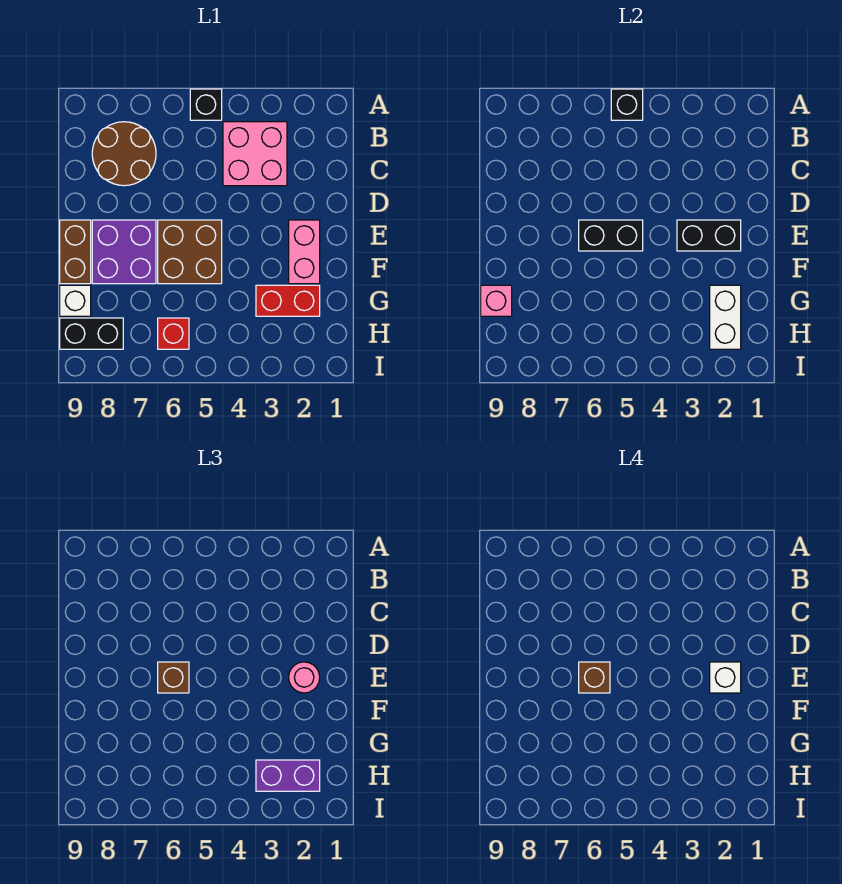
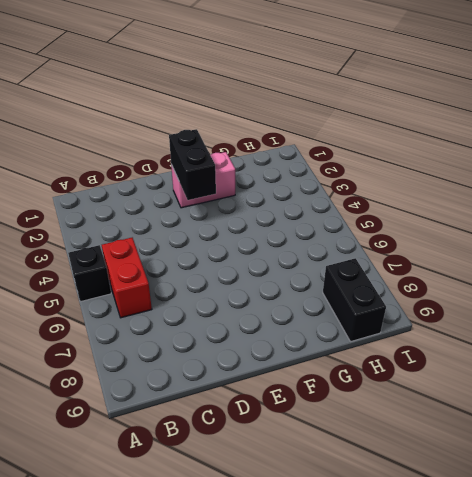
red 1x2 brick [102,238,152,318] -> red 1x2 brick moved to [256,285,320,316]
none -> pink 2x2 brick [223,122,287,186]
none -> brown 2x2 round brick [92,122,156,186]
none -> brown 2x2 brick [158,220,222,284]

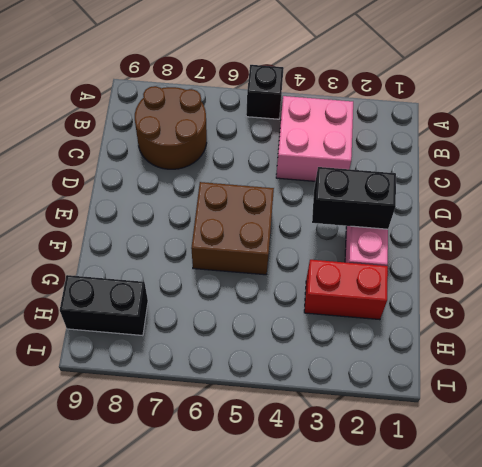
none -> purple 2x2 brick [92,220,156,284]
none -> brown 1x2 brick [60,220,91,284]
none -> white 1x1 brick [60,285,91,316]

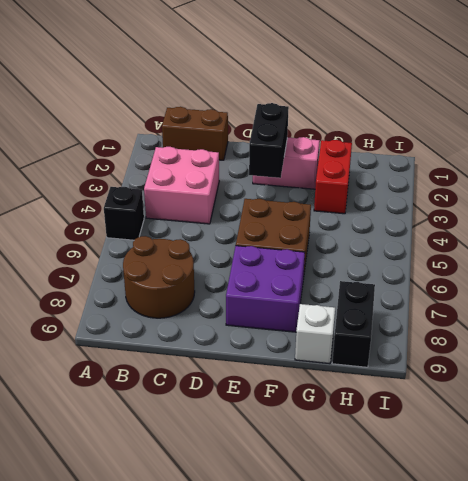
brown 1x2 brick [162,107,228,160] -> brown 1x2 brick moved to [60,220,91,284]
none -> red 1x1 brick [158,318,189,349]
none -> black 1x1 brick [611,89,643,120]
none -> black 1x2 brick [579,220,643,251]

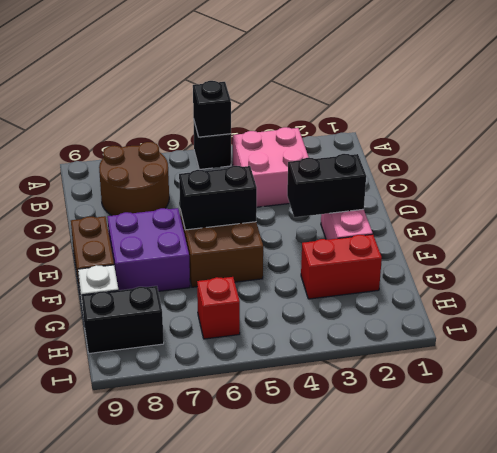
none -> white 1x2 brick [710,285,741,349]
none -> pink 1x1 brick [481,285,512,316]
none -> pink 1x1 round brick [289,662,320,693]

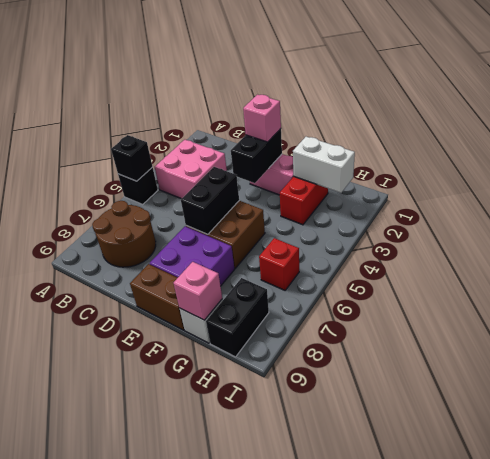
pink 1x1 brick [243,95,281,142] -> pink 1x1 round brick [289,662,320,693]
none -> brown 1x1 brick [158,662,189,693]
none -> purple 1x2 brick [256,760,320,791]
none -> white 1x1 brick [710,662,741,693]

